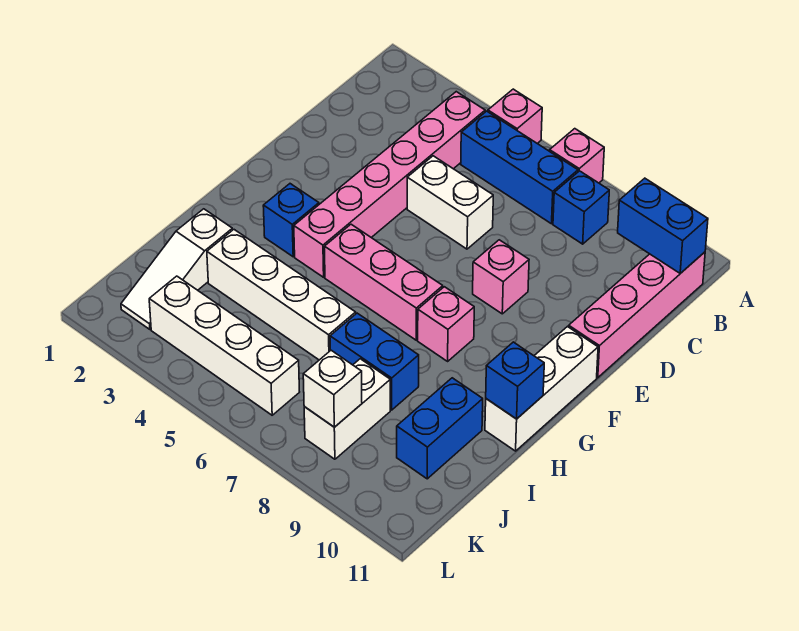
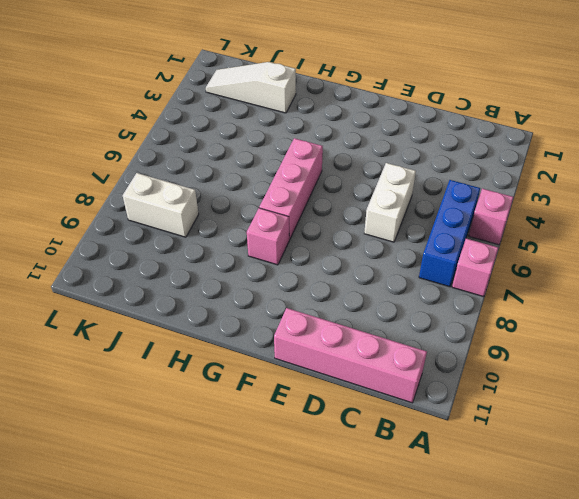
none -> pink 1x6 brick [294,92,485,277]
none -> blue 1x1 brick [553,171,609,244]
none -> pink 1x1 brick [473,240,529,314]

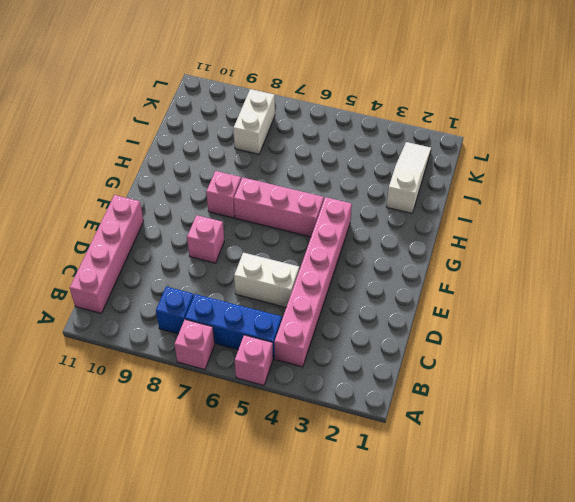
none -> white 1x3 brick [485,327,598,451]
none -> blue 1x1 brick [263,184,319,257]
none -> white 1x4 brick [207,230,356,360]

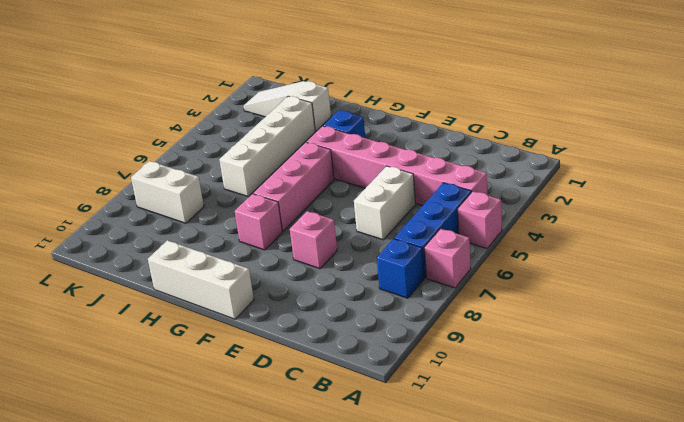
none -> pink 1x4 brick [569,252,705,378]
none -> blue 1x2 brick [330,313,419,410]
none -> blue 1x2 brick [397,378,483,479]

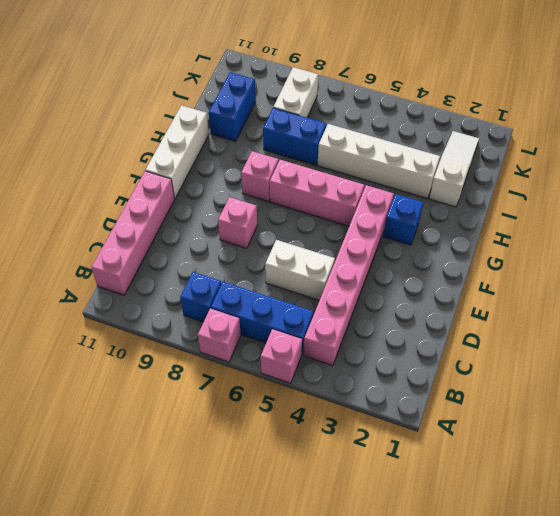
none -> white 1x4 brick [149,276,299,415]
none -> blue 1x2 brick [618,178,708,273]
none -> blue 1x1 brick [486,342,544,419]

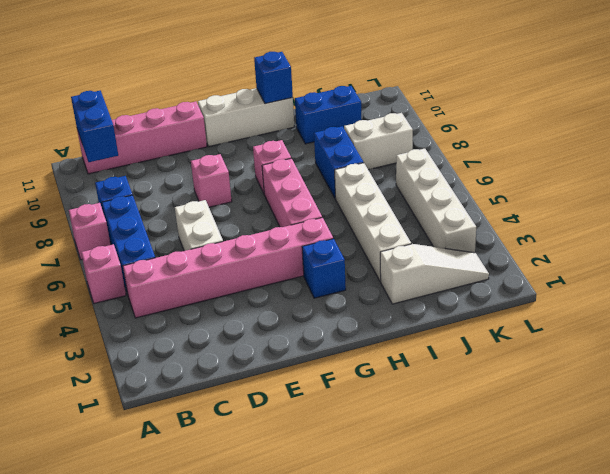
none -> white 1x1 brick [303,350,362,427]

